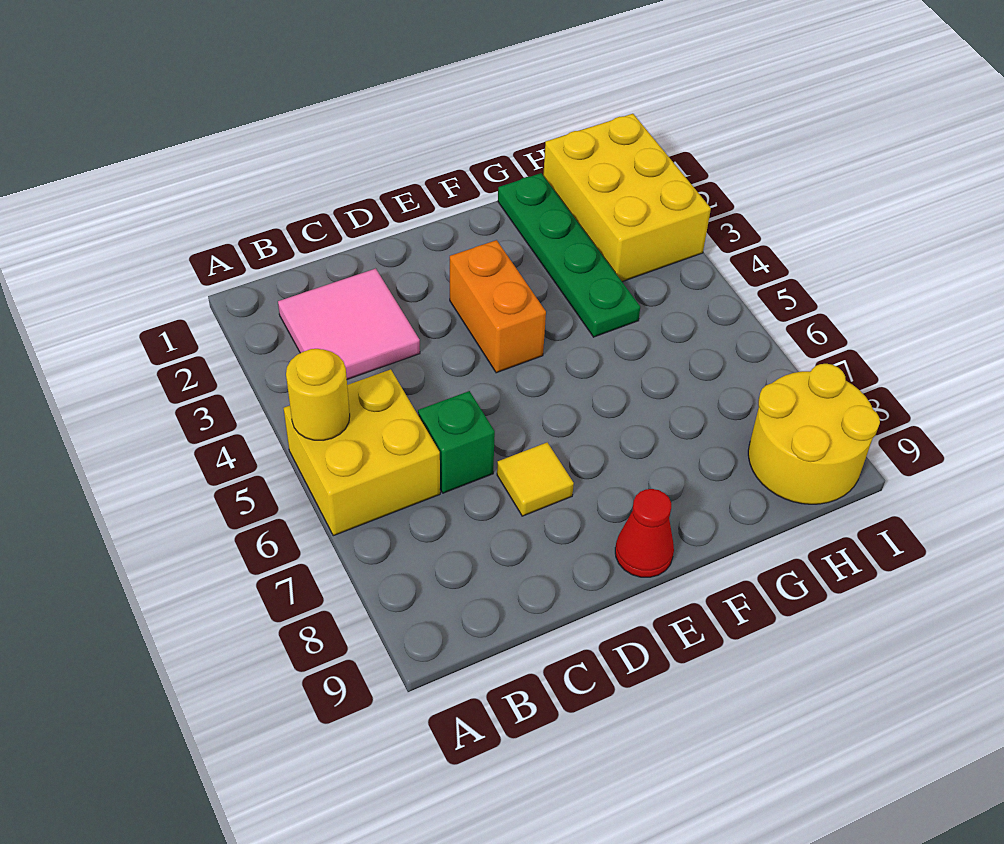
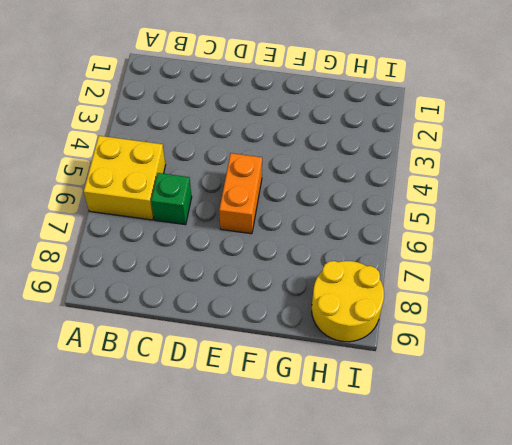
orange 1x2 brick [219,153,262,234] -> orange 1x2 brick moved to [450,240,546,373]
none -> pink 2x2 tile [278,268,420,379]
none -> yellow 1x1 tile [497,442,574,516]

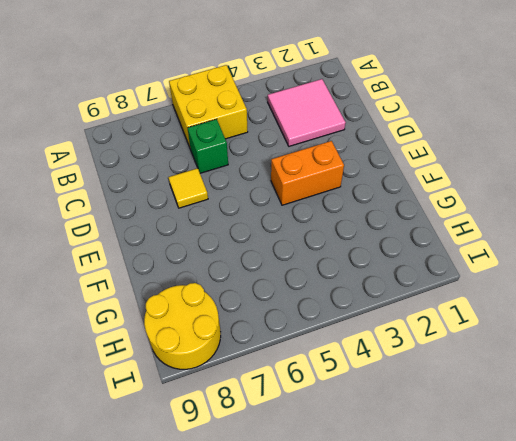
none -> red 1x1 cone [615,489,674,577]
none -> green 1x4 plate [498,173,640,337]

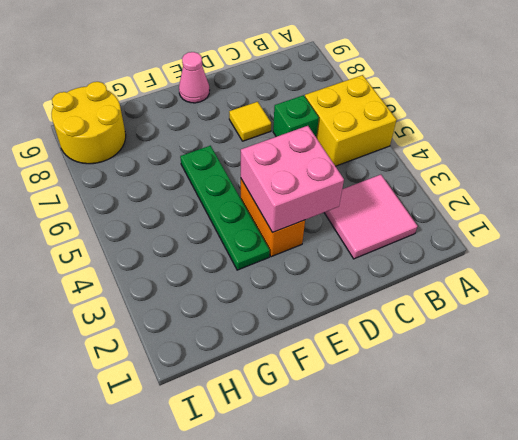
pink 2x2 brick [241,126,344,233] -> none
pink 1x1 cone [179,52,210,103] -> red 1x1 cone [615,489,674,577]
green 1x4 plate [180,146,270,270] -> green 1x4 plate moved to [498,173,640,337]
none -> yellow 2x3 brick [543,114,711,282]
none -> yellow 1x1 round brick [286,349,350,440]

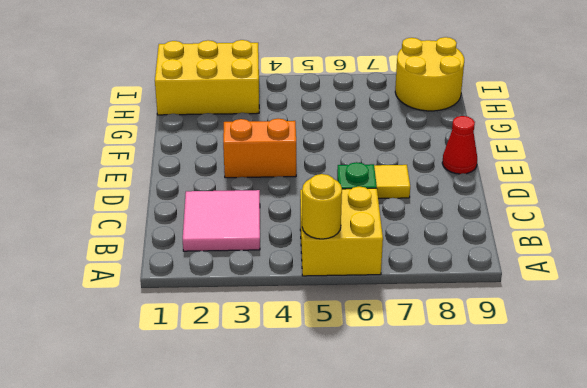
none -> green 1x4 plate [498,173,640,337]

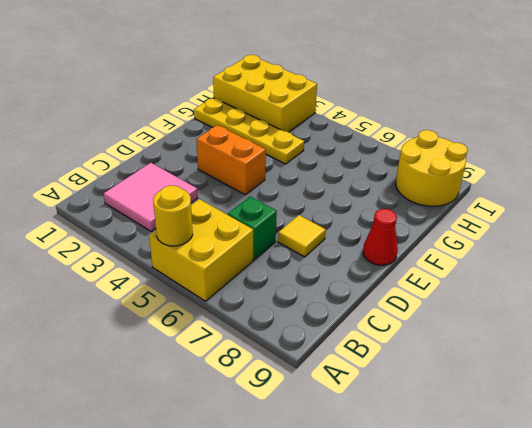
yellow 1x4 plate [194,98,304,164] -> green 1x4 plate [498,173,640,337]

